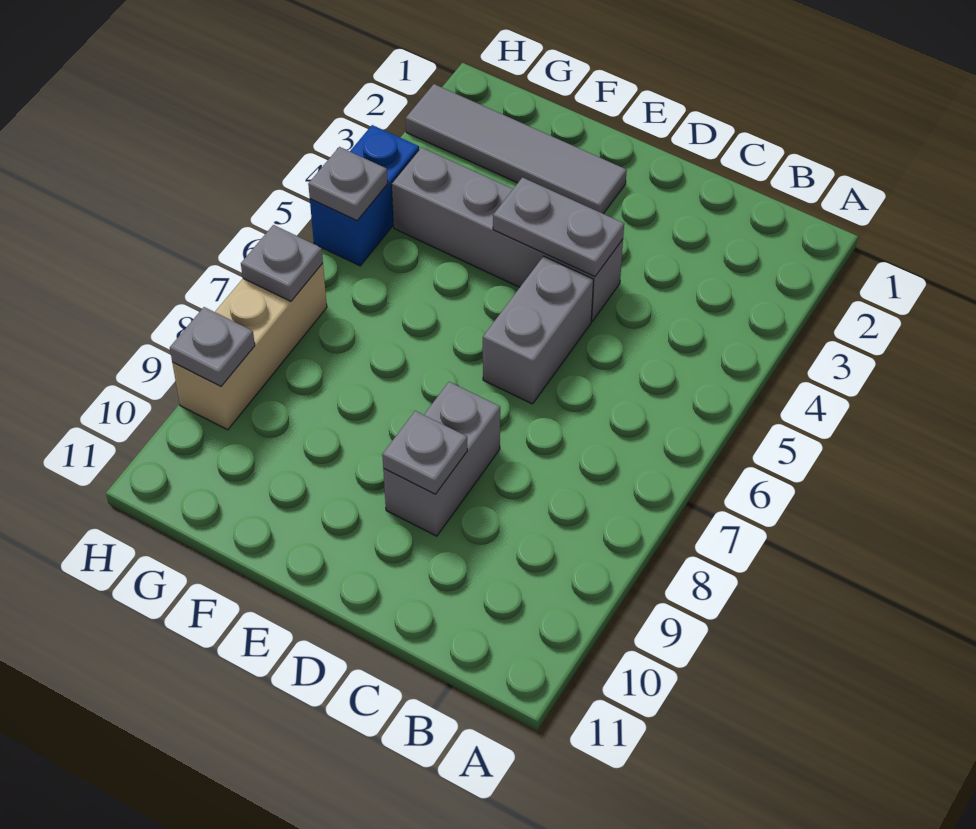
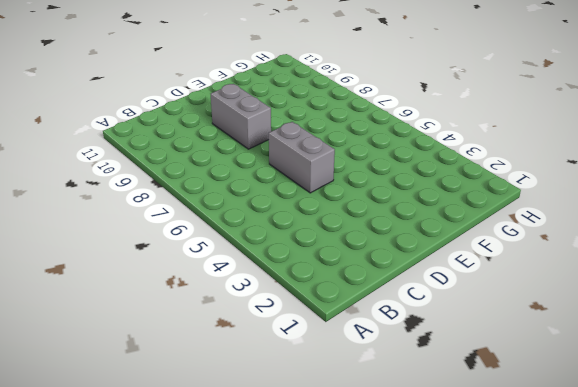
none -> grey 1x4 brick [392,147,623,321]
none -> grey 1x4 tile [406,84,627,214]

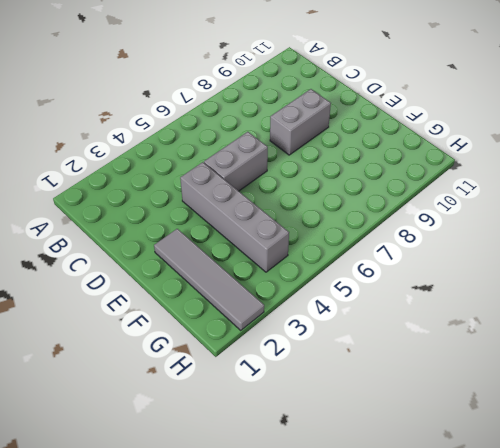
none -> blue 1x2 brick [310,125,419,266]
none -> tan 1x3 brick [172,263,327,430]

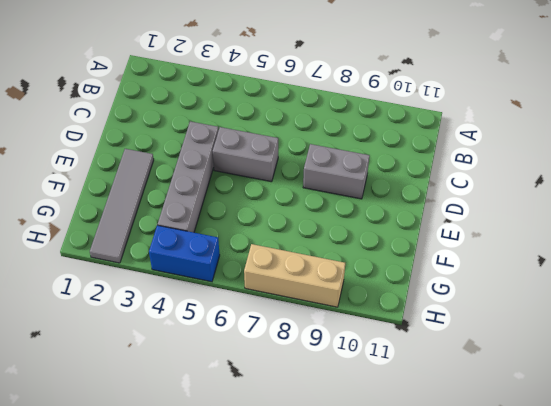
none -> grey 1x2 plate [493,177,624,277]
none -> grey 1x1 plate [382,411,467,494]

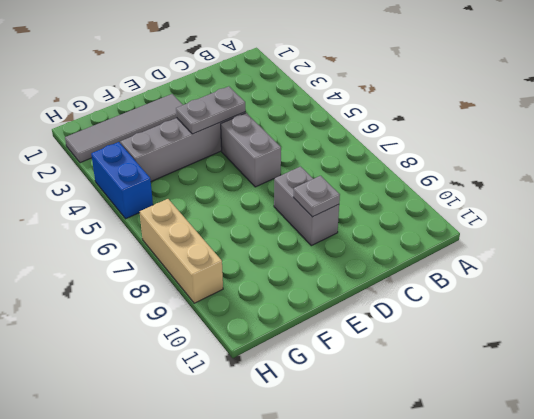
none -> grey 1x1 plate [308,147,388,221]
none -> grey 1x1 plate [241,225,323,301]

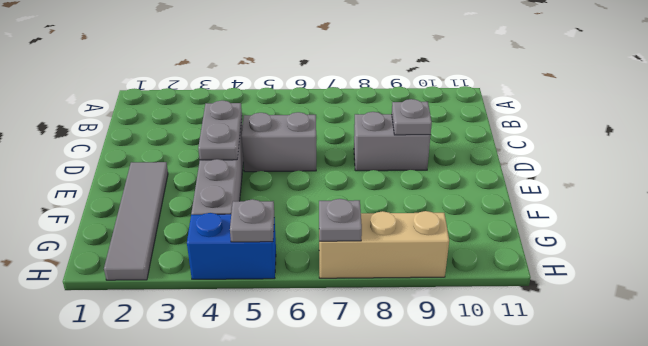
none -> grey 1x1 plate [170,307,255,386]

